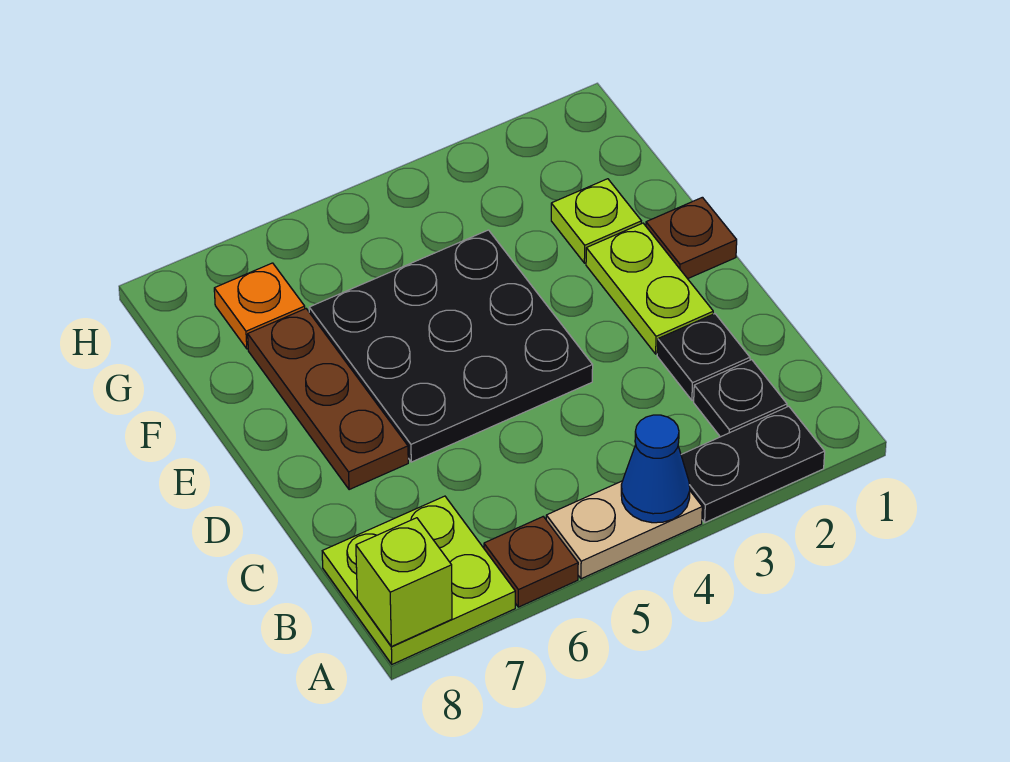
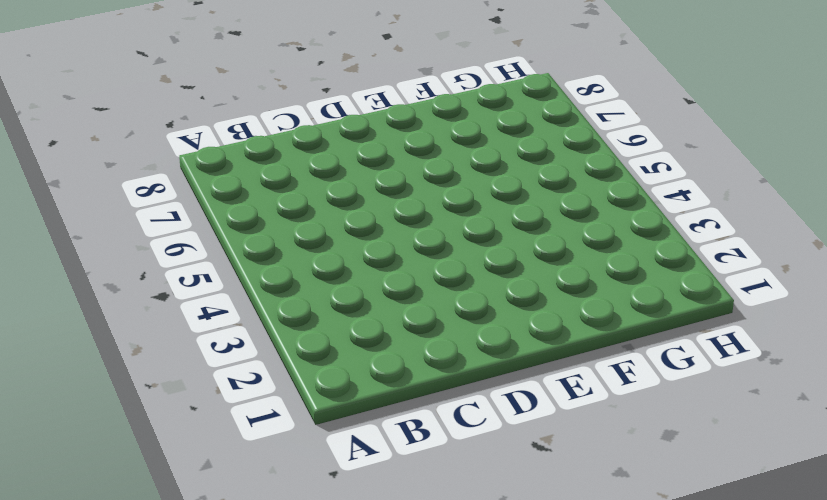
none -> black 1x2 plate [681,406,825,522]
none -> tan 1x2 plate [546,481,702,579]
none -> brown 1x1 plate [484,517,578,607]

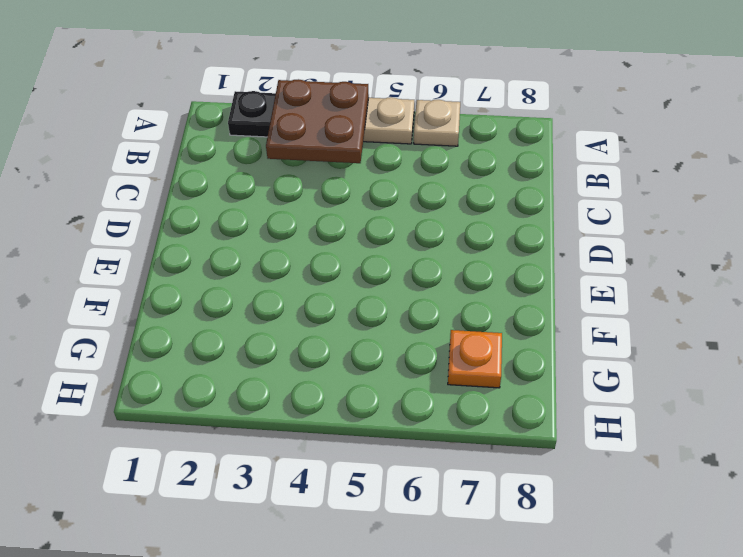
brown 2x2 plate [266,79,369,163] -> blue 1x1 cone [621,415,690,523]
tan 1x1 plate [414,100,460,146] -> brown 1x1 plate [484,517,578,607]
none -> lime 2x2 plate [322,496,515,664]
none -> black 1x1 plate [694,360,787,437]
none -> black 1x1 plate [657,314,750,400]

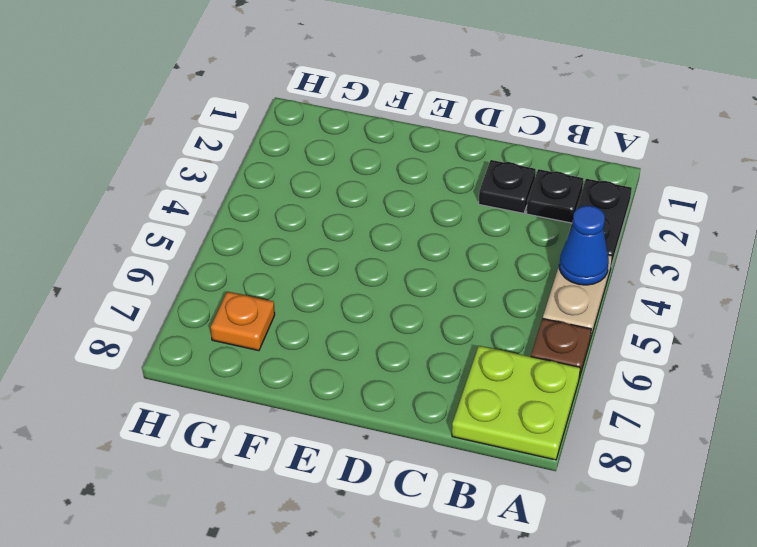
none -> lime 1x2 plate [586,223,713,354]
none -> black 3x3 plate [309,230,593,462]
none -> brown 1x3 plate [248,309,408,490]

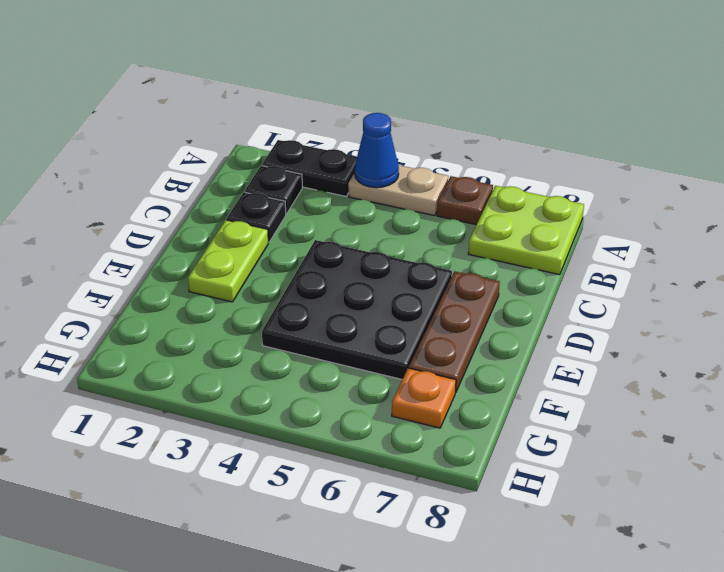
none -> brown 1x1 plate [646,197,737,279]
none -> lime 1x1 plate [551,179,641,263]
none -> lime 1x1 brick [356,518,452,646]

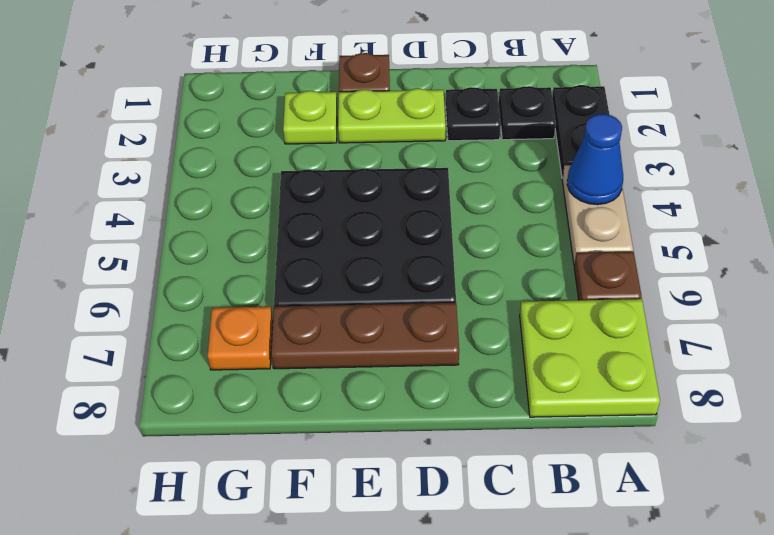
none -> lime 1x1 brick [356,518,452,646]

